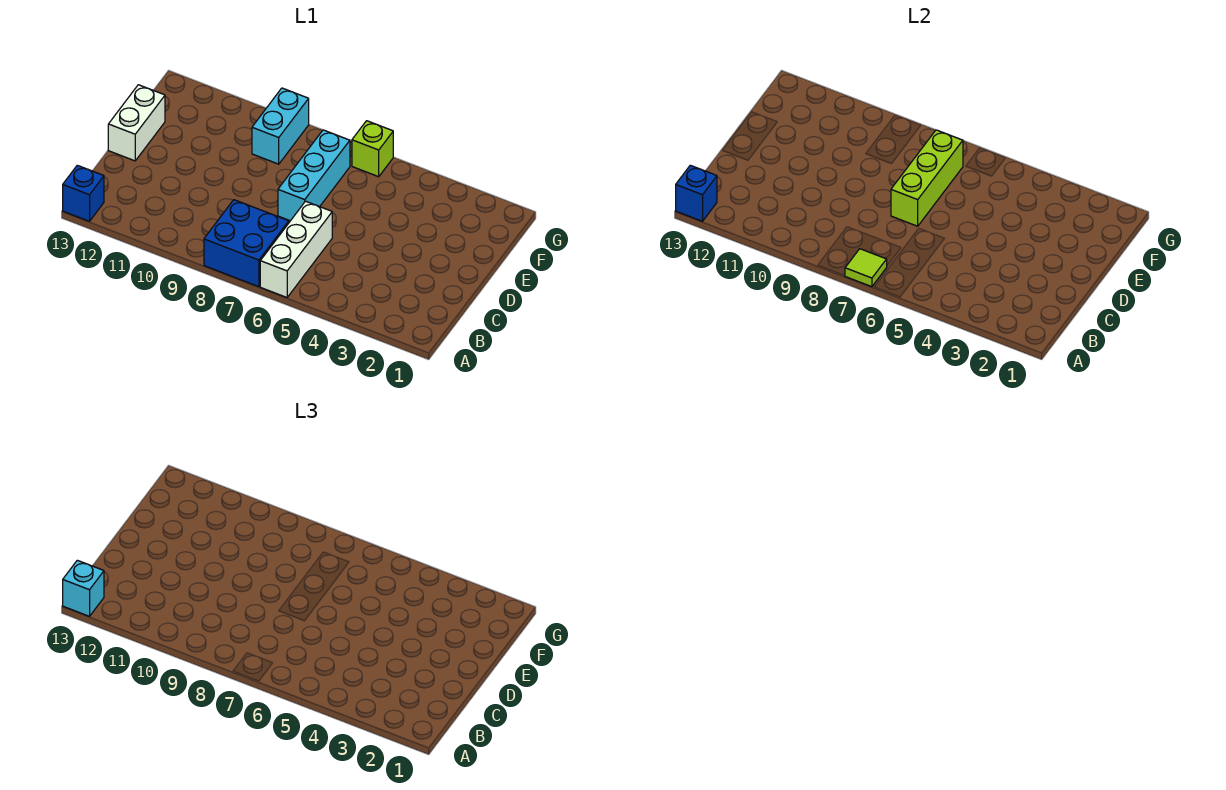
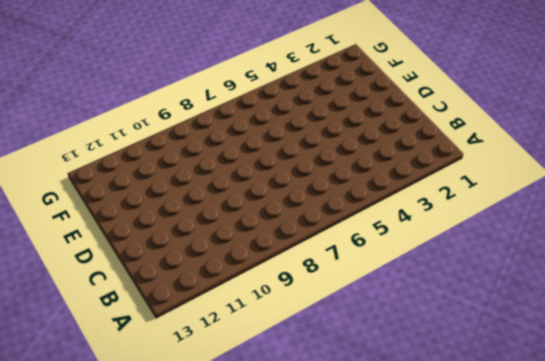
none -> white 1x3 brick [260,201,332,297]
none -> blue 2x2 brick [204,200,289,287]

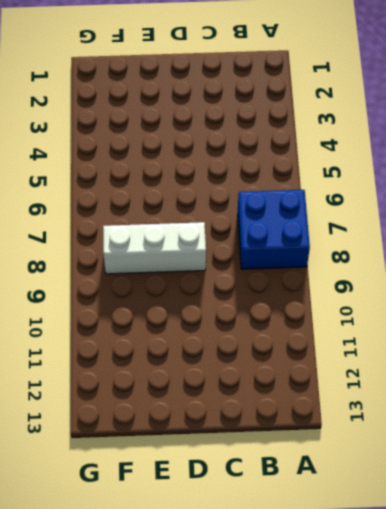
white 1x3 brick [103,222,206,274] -> white 1x3 brick moved to [260,201,332,297]
none -> blue 1x1 brick [63,165,104,221]
none -> cyan 1x3 brick [278,130,350,221]

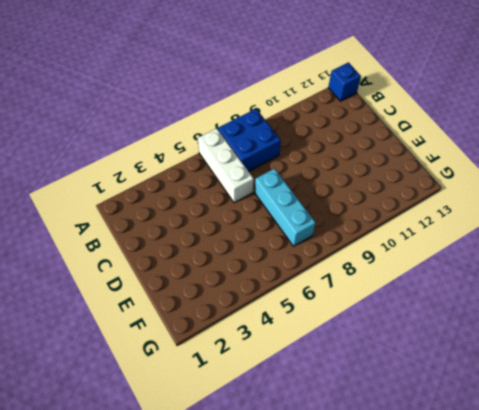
none -> white 1x2 brick [108,85,165,161]
none -> cyan 1x2 brick [252,88,309,164]

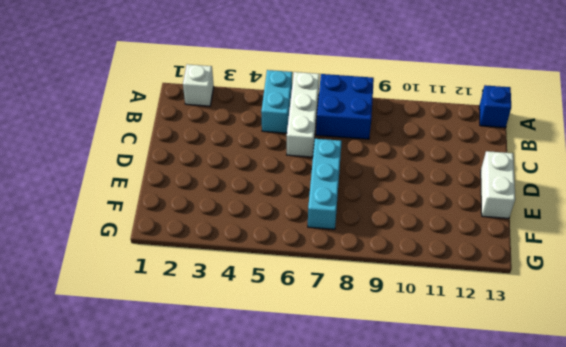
white 1x1 brick [183,64,214,106] -> none
cyan 1x2 brick [261,70,293,133] -> cyan 1x2 brick moved to [252,88,309,164]
none -> lime 1x1 brick [352,121,393,177]
none -> lime 1x1 tile [845,249,887,287]

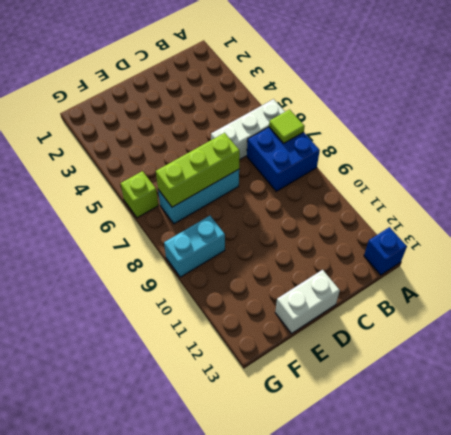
none -> blue 1x1 brick [676,165,717,221]
none -> cyan 1x1 brick [63,560,104,616]

